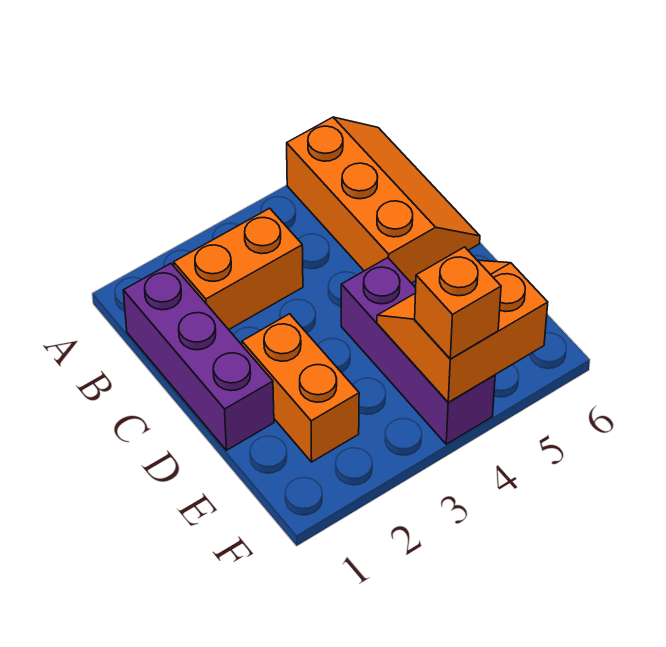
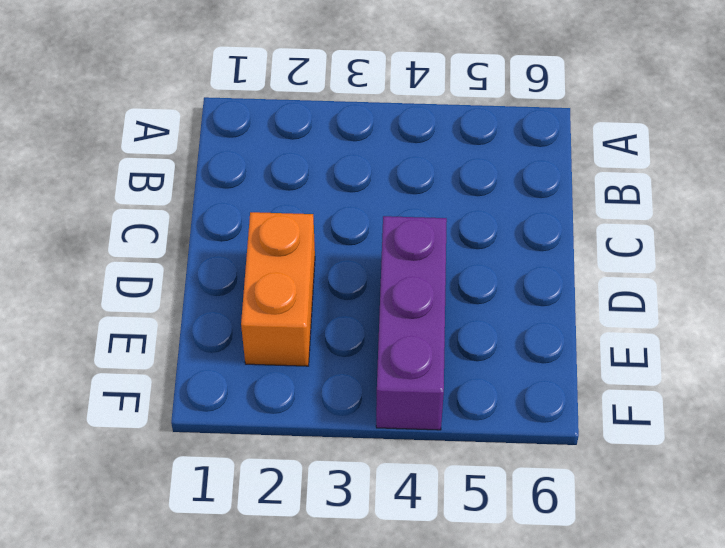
none -> orange 2x3 slope [287,117,480,283]
none -> purple 1x3 brick [123,264,274,450]

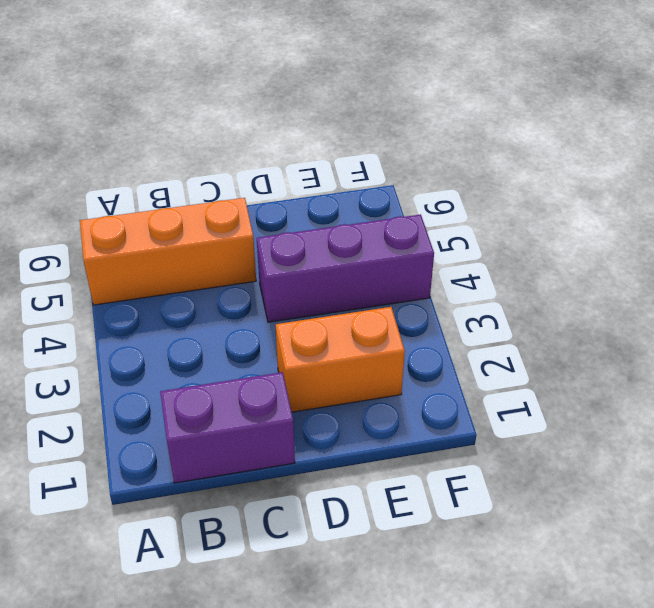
purple 1x2 brick [160,372,295,483] -> purple 1x3 brick [123,264,274,450]
none -> orange 1x2 brick [174,208,303,330]
none -> orange 2x2 slope [377,260,548,402]

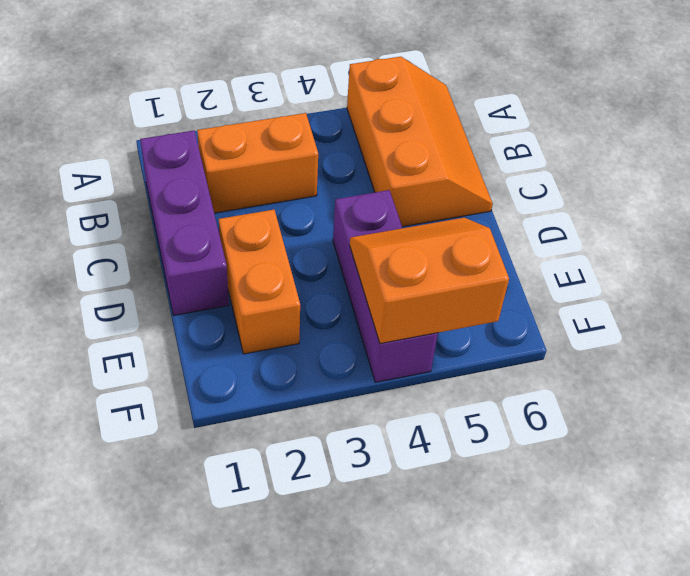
none -> orange 1x1 brick [415,247,501,359]

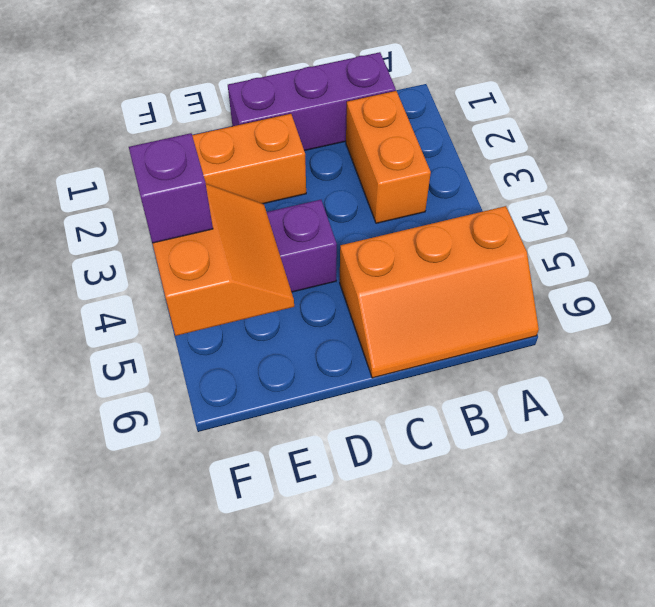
purple 1x1 brick [129,133,213,243] -> orange 1x1 brick [415,247,501,359]

